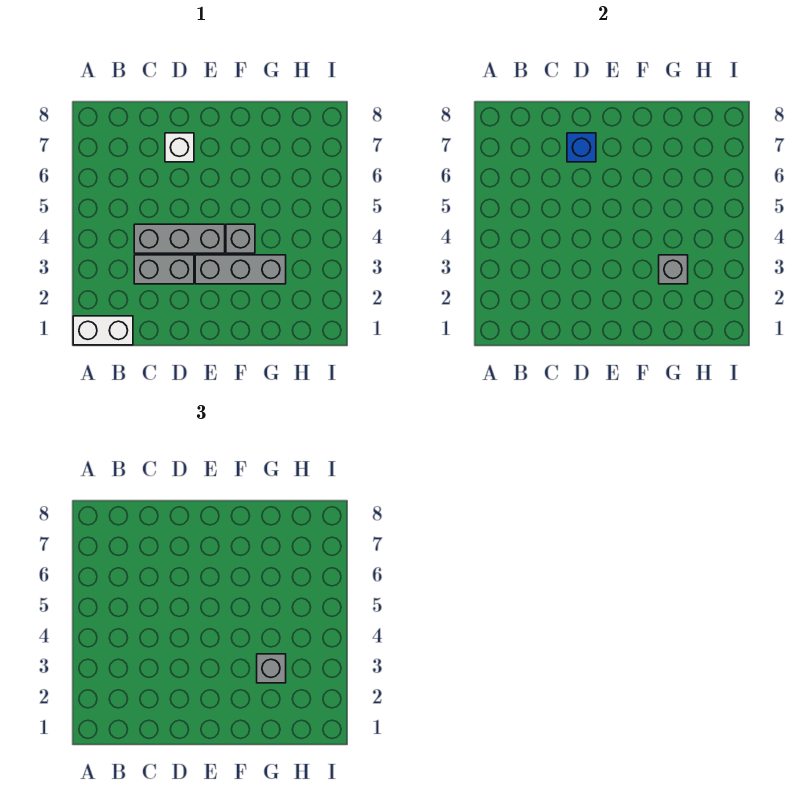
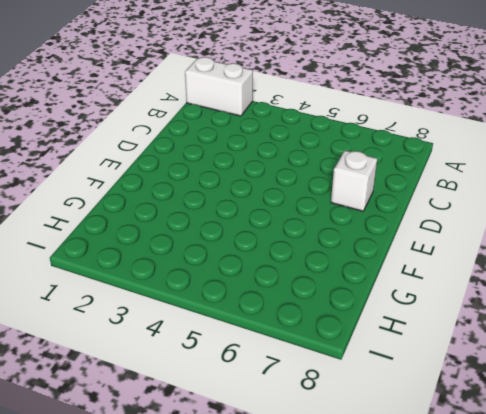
white 1x2 brick [185,57,253,116] -> white 1x2 brick turned to [73,316,133,345]
none -> grey 1x2 brick [134,255,194,284]
none -> grey 1x3 brick [134,224,225,253]

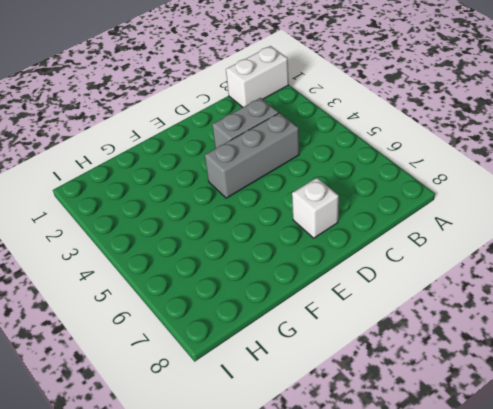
none -> grey 1x3 brick [195,255,286,284]
none -> grey 1x1 brick [226,224,255,253]

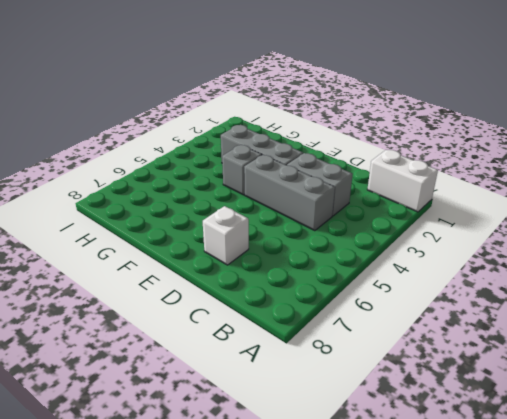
none -> blue 1x1 brick [567,133,596,162]
none -> grey 1x1 brick [659,255,688,284]

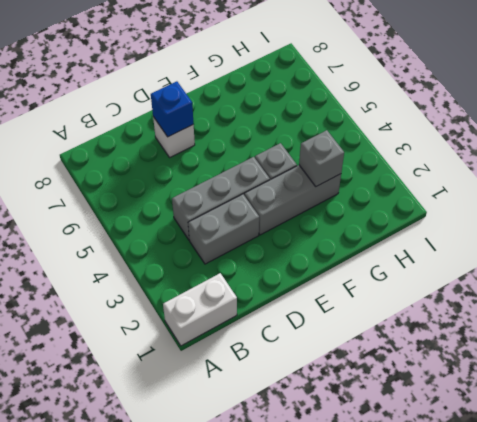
none -> grey 1x1 brick [257,654,286,683]

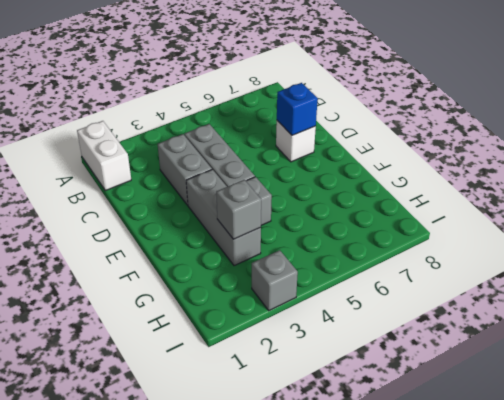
grey 1x1 brick [252,250,298,311] -> grey 1x1 brick moved to [257,654,286,683]

